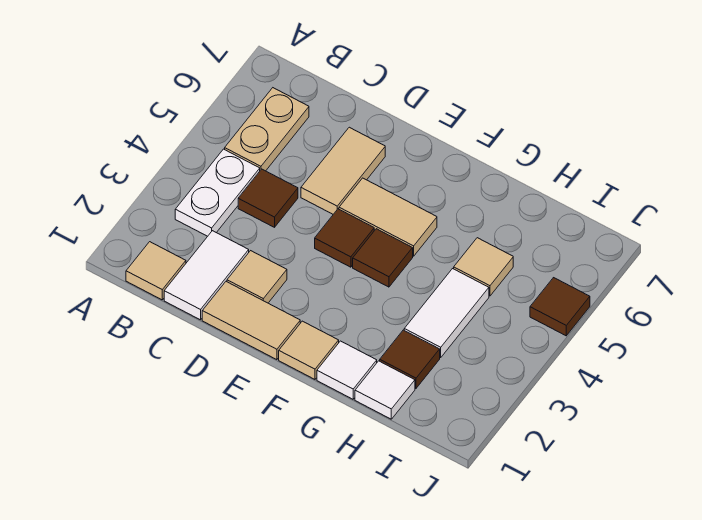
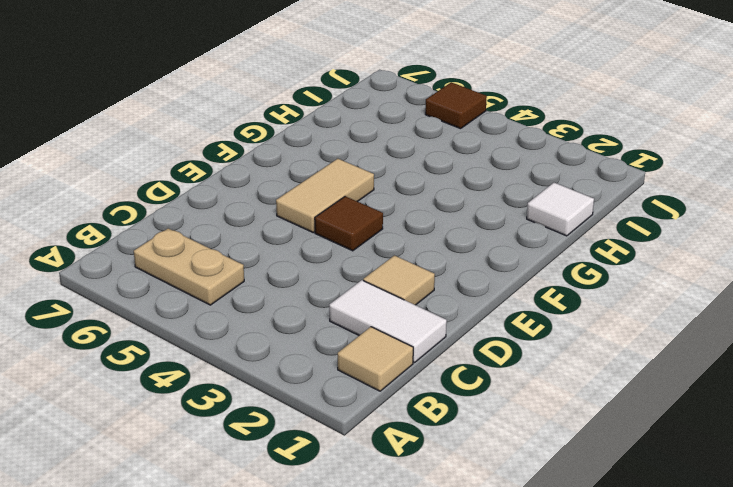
none -> white 1x2 plate [175,149,260,236]
none -> brown 1x1 tile [238,169,298,227]
none -> tan 1x2 tile [202,282,300,360]

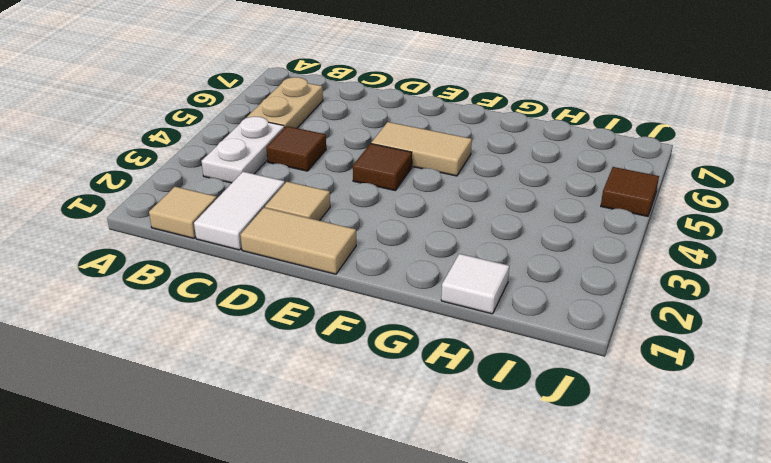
none -> tan 1x2 tile [301,127,385,214]
none -> tan 1x1 tile [279,321,339,379]
none -> brown 1x1 tile [353,229,413,287]

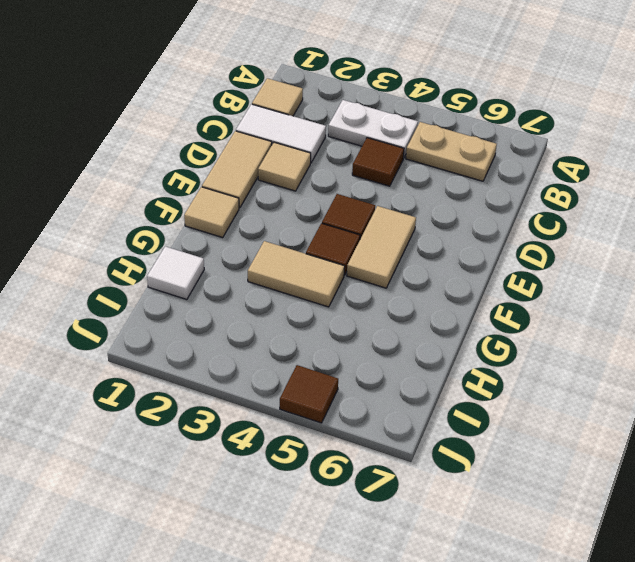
tan 1x2 tile [248,241,345,307] -> tan 1x2 tile moved to [301,127,385,214]
none -> white 1x1 tile [317,341,377,399]
none -> brown 1x1 tile [380,330,440,388]
none -> white 1x2 tile [404,269,489,358]

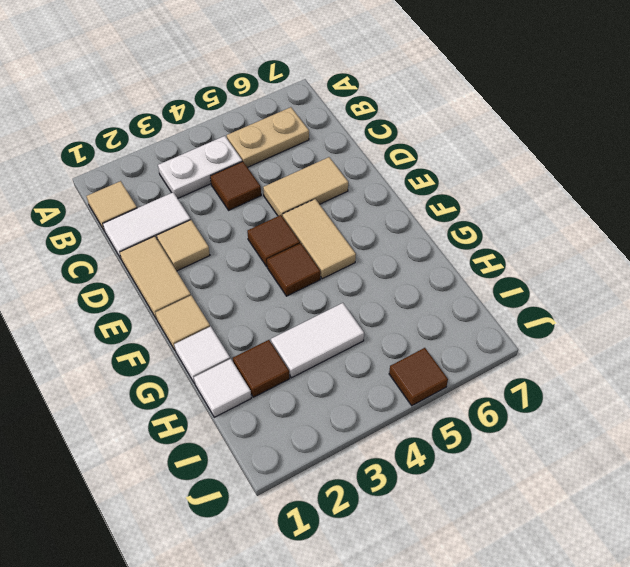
none -> tan 1x1 tile [454,238,513,296]

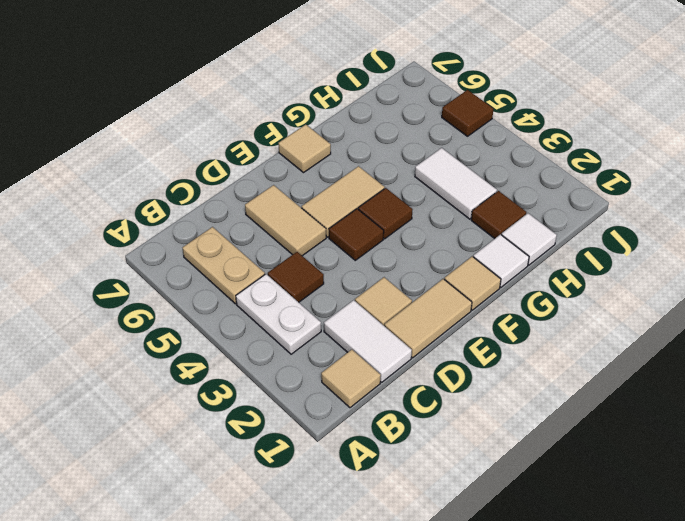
tan 1x1 tile [279,125,331,173] -> tan 1x1 tile moved to [454,238,513,296]

